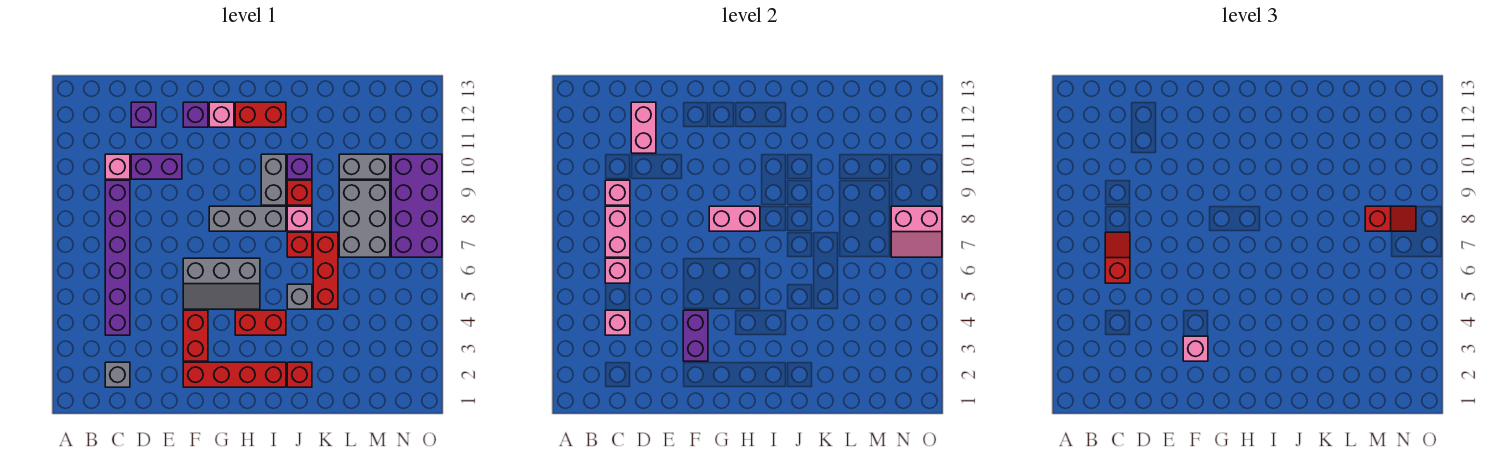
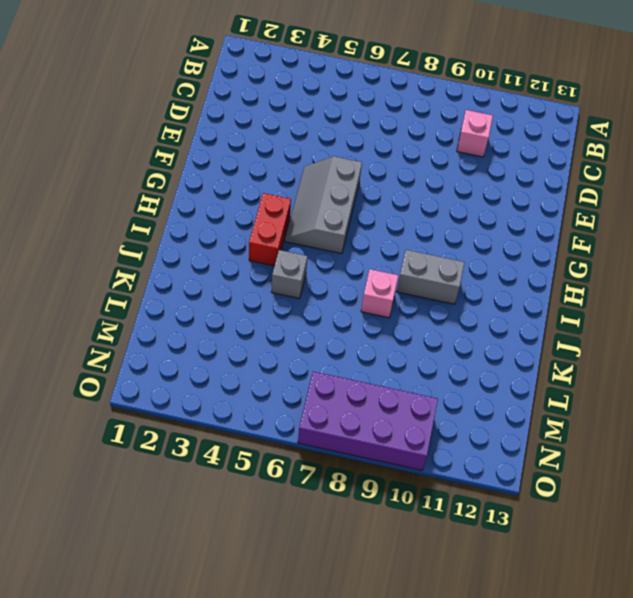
none -> grey 1x1 brick [105,362,130,387]
none -> purple 1x6 brick [105,180,130,335]
none -> purple 1x2 brick [131,154,182,179]
none -> purple 1x1 brick [131,102,156,127]

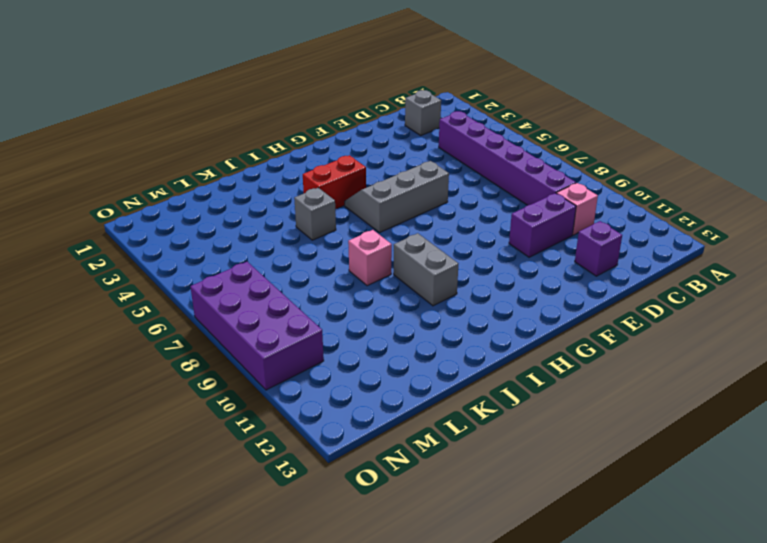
none -> red 1x4 brick [183,362,286,387]
none -> red 1x2 brick [183,310,208,361]
none -> purple 1x1 brick [183,102,208,127]
none -> grey 1x3 brick [209,206,286,231]

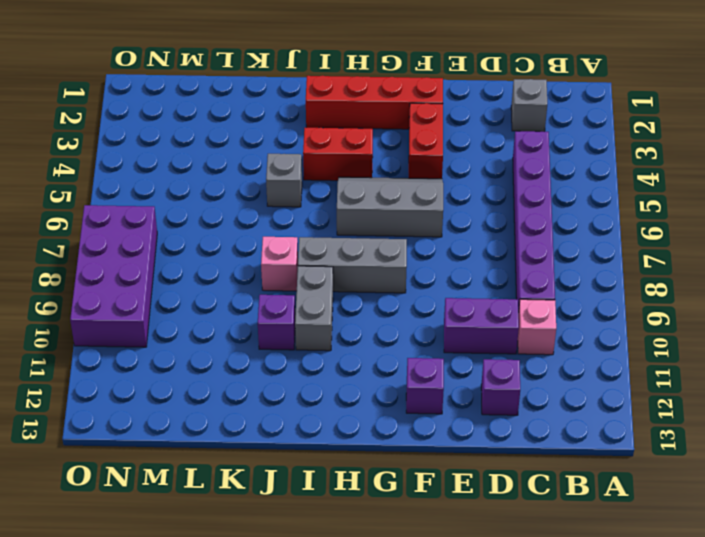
none -> pink 1x1 brick [209,102,234,127]
none -> red 1x2 brick [235,102,286,127]
none -> red 1x1 brick [287,362,312,387]
none -> red 1x1 brick [287,232,312,257]

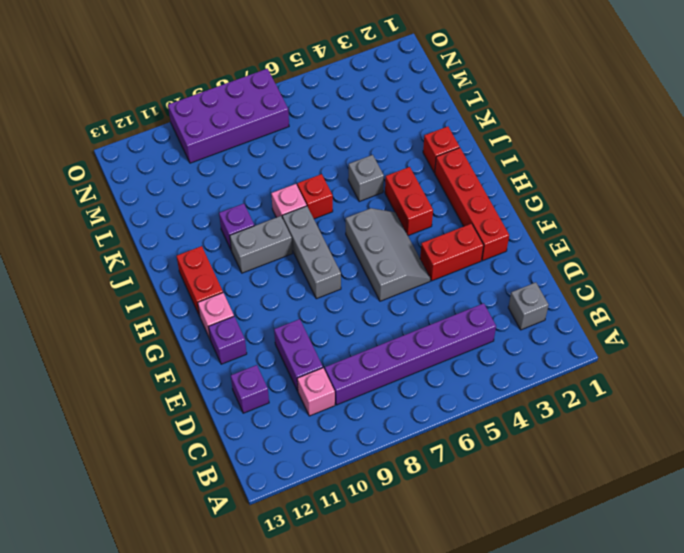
none -> red 1x1 brick [287,180,312,205]
none -> red 1x3 brick [313,232,338,309]
none -> grey 2x3 brick [339,180,390,257]
none -> grey 1x2 brick [339,154,390,179]

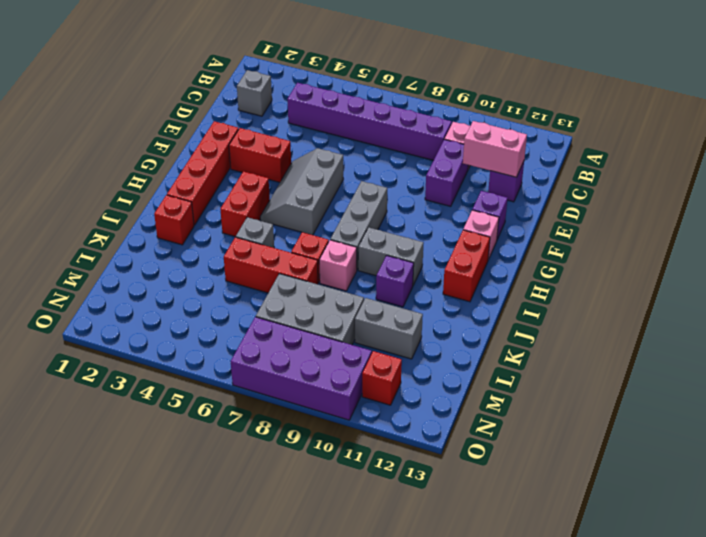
grey 1x2 brick [355,298,423,359] -> grey 1x2 brick turned to [339,154,390,179]
red 1x1 brick [362,351,402,405] -> red 1x1 brick moved to [287,180,312,205]
none -> pink 1x1 brick [605,310,630,335]
none -> pink 1x1 brick [605,258,630,283]
none -> pink 1x2 brick [605,206,630,257]
none -> pink 1x1 brick [605,180,630,205]

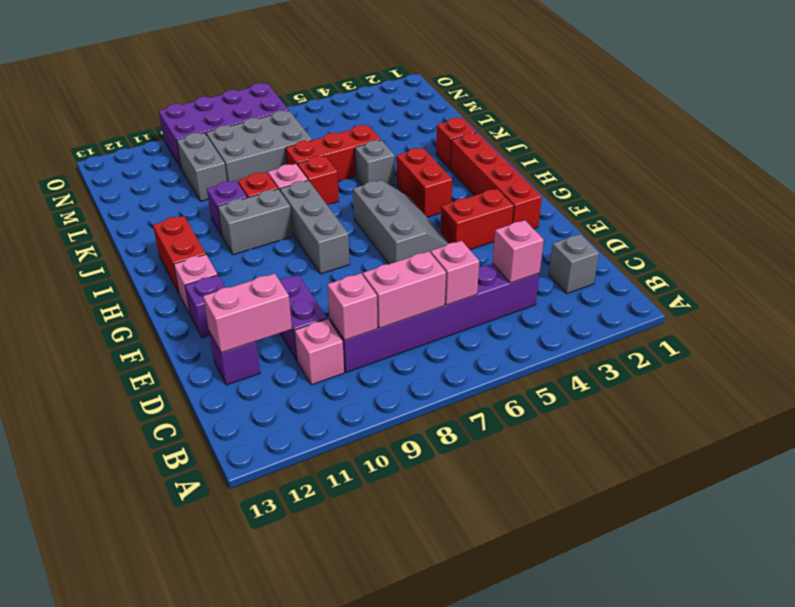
none -> purple 1x2 brick [683,310,708,361]
none -> pink 1x2 brick [709,206,760,231]
none -> pink 2x2 slope [891,206,942,257]
none -> red 1x2 slope [1105,232,1130,283]

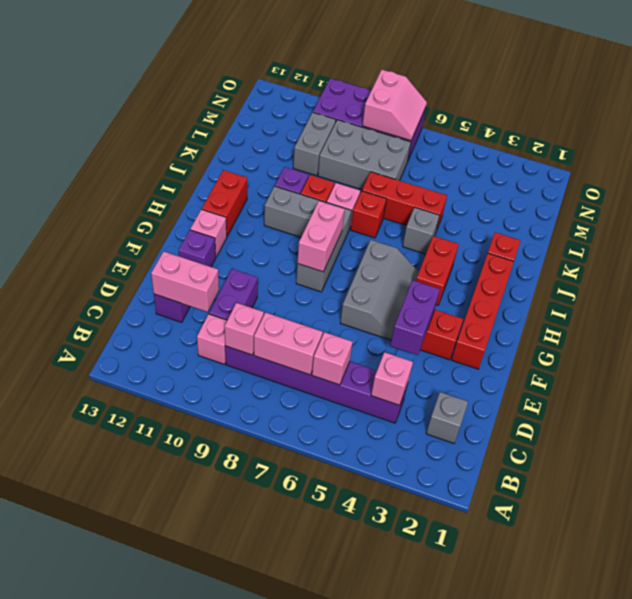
purple 1x2 brick [390,280,440,355] -> purple 1x2 brick turned to [683,310,708,361]
none -> red 1x2 slope [1105,232,1130,283]
none -> pink 1x1 brick [1183,336,1208,361]
none -> red 1x2 slope [1365,206,1416,231]

